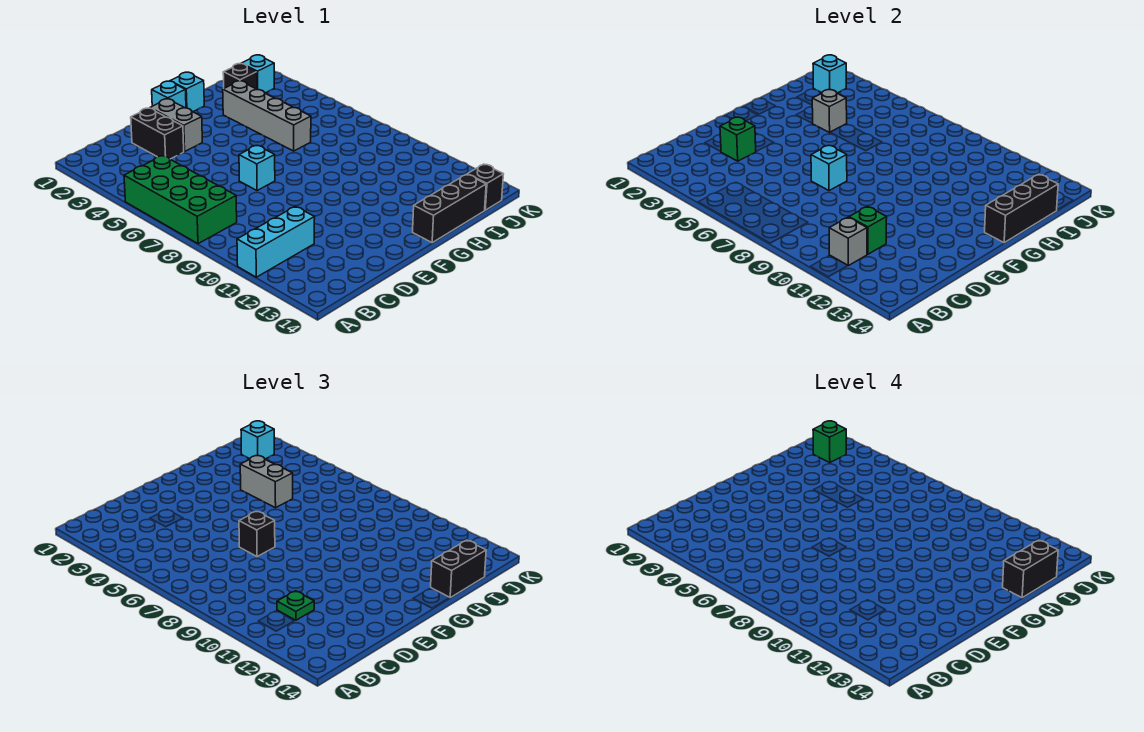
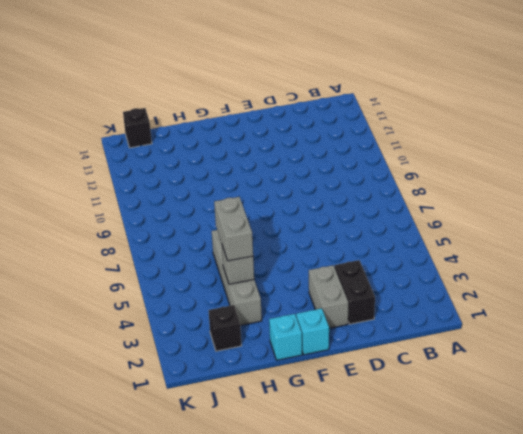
none -> green 2x4 brick [124,156,237,244]
none -> cyan 1x3 brick [237,206,315,277]
none -> cyan 1x1 brick [239,146,275,191]

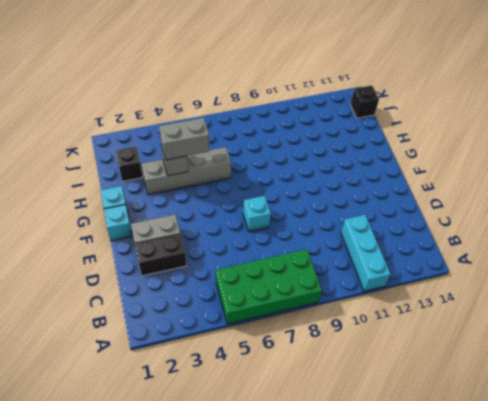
none -> black 1x3 brick [413,174,486,242]
none -> cyan 1x1 brick [241,55,274,93]
none -> grey 1x1 brick [829,217,867,266]

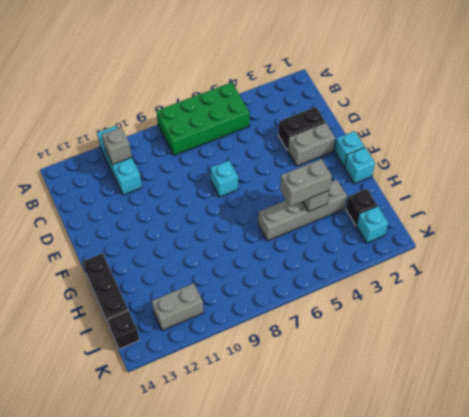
grey 1x2 brick [152,283,204,331] -> none
none -> green 1x1 brick [849,206,887,254]
none -> green 1x1 brick [720,117,756,161]
none -> cyan 1x1 brick [811,146,847,191]

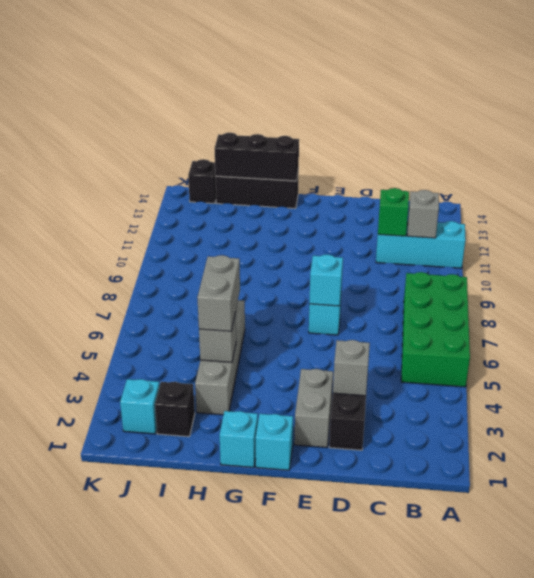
grey 1x1 brick [333,340,370,396] -> green 1x1 brick [720,117,756,161]
none -> cyan 1x1 brick [813,55,846,93]
none -> green 1x1 plate [277,591,314,620]
none -> black 1x1 brick [239,512,275,557]

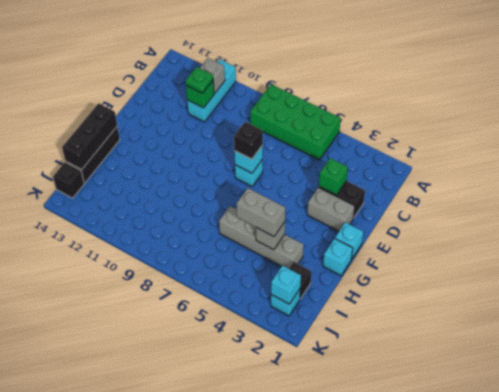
none -> black 1x2 brick [431,540,486,597]
none -> cyan 1x1 brick [241,421,274,459]
none -> black 1x2 brick [1003,540,1058,597]

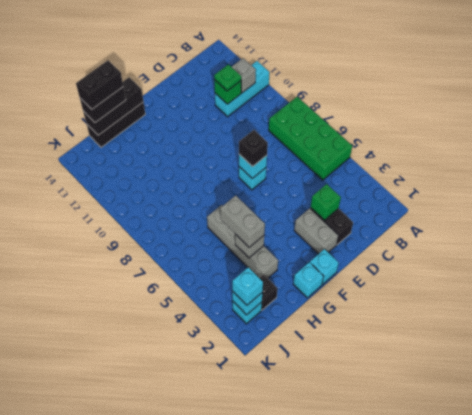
none -> black 1x1 brick [467,164,503,210]
none -> green 1x1 brick [813,421,846,463]

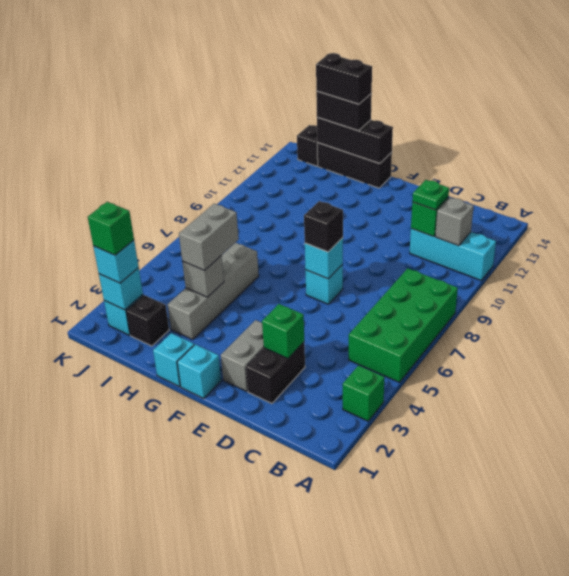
green 1x1 brick [343,365,384,421] -> none

